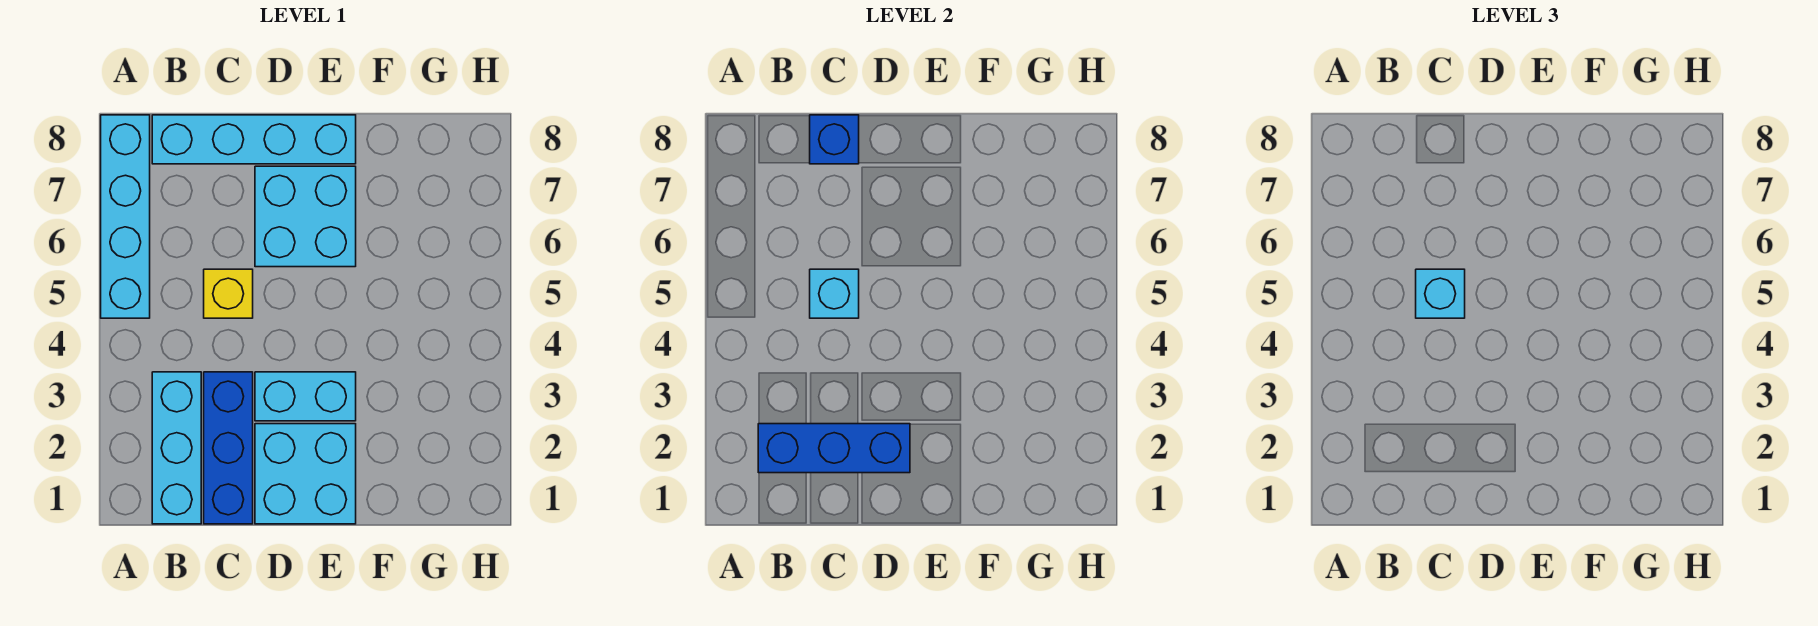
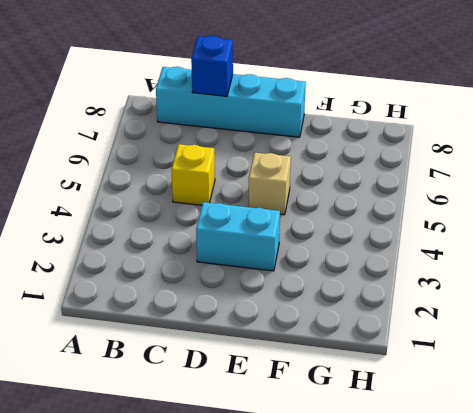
tan 1x1 brick [249,153,291,215] -> none
none -> cyan 1x4 brick [101,115,150,318]
none -> cyan 1x3 brick [152,372,201,524]
none -> blue 1x3 brick [204,372,253,524]

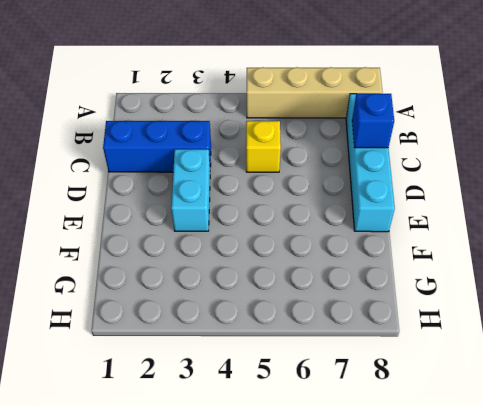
tan 1x4 brick [247,67,382,118] -> cyan 1x4 brick [101,115,150,318]
none -> cyan 1x3 brick [152,372,201,524]
none -> cyan 2x2 brick [255,424,356,524]
none -> cyan 2x2 brick [255,166,356,267]

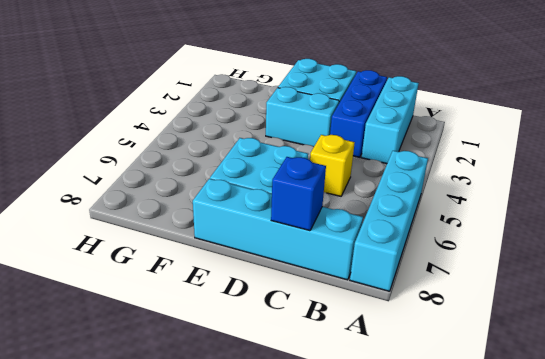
none -> blue 1x3 brick [758,424,910,473]
none -> cyan 1x1 brick [810,269,859,318]
none -> cyan 1x1 brick [1416,269,1465,318]

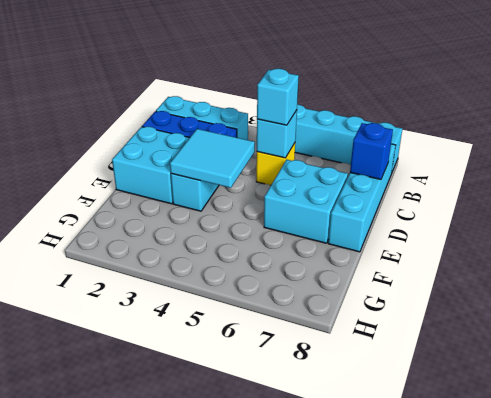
cyan 2x2 tile [170,129,255,188] -> none
none -> blue 1x3 brick [758,424,910,473]

